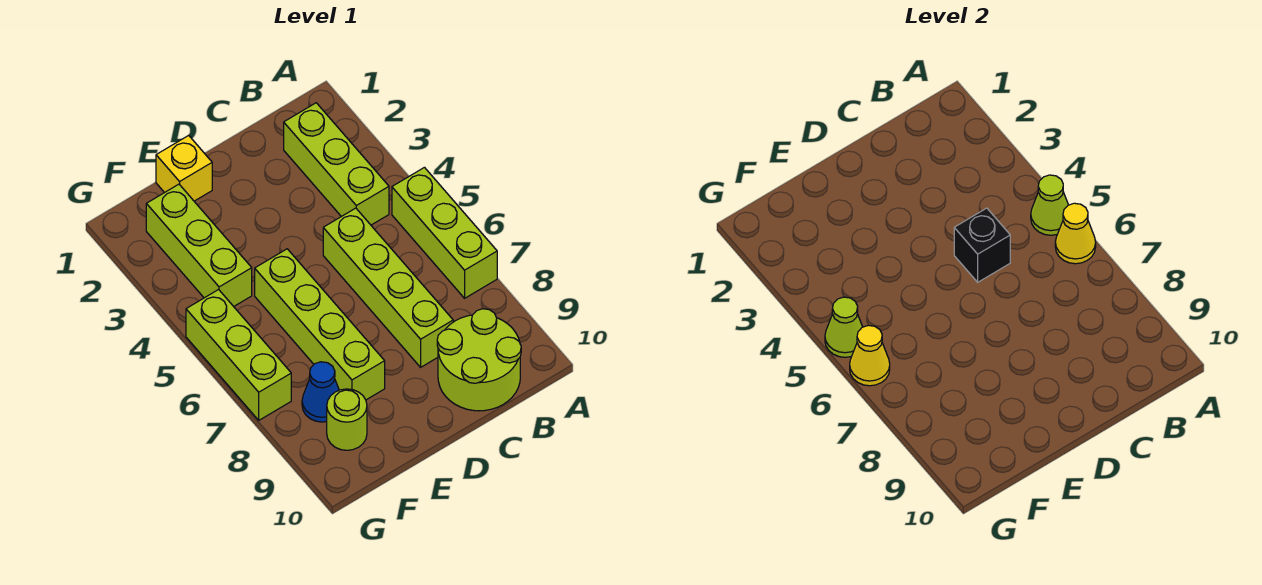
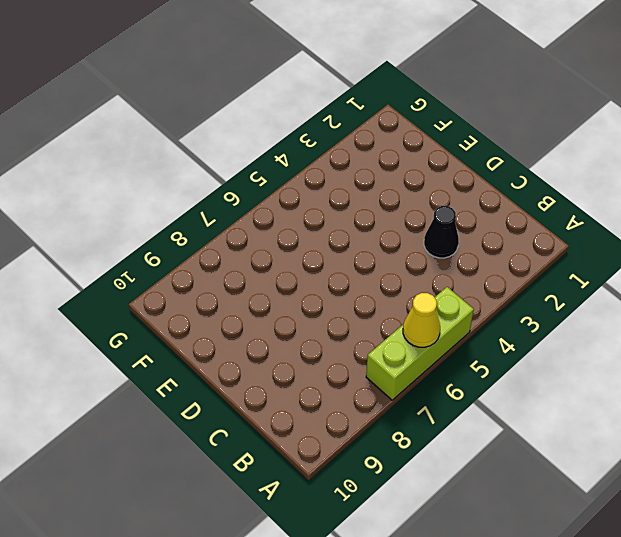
black 1x1 cone [424,206,459,258] -> none
none -> lime 1x3 brick [284,103,389,225]
none -> lime 2x2 round brick [437,309,521,411]
none -> lime 1x4 brick [323,208,453,367]

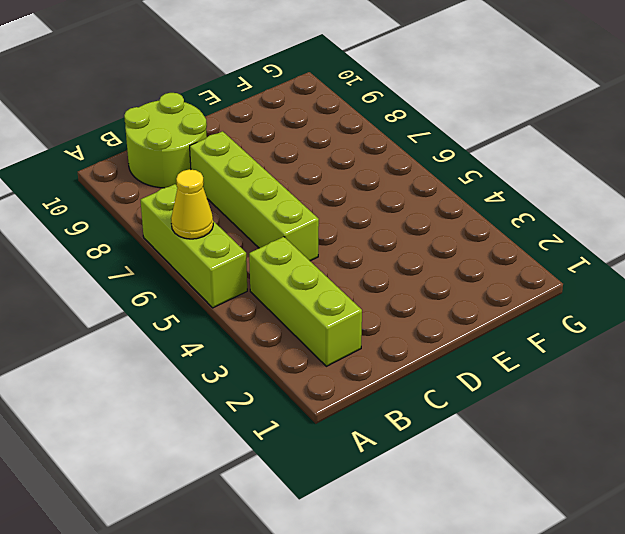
none -> yellow 1x1 brick [156,135,212,201]
none -> lime 1x4 brick [255,249,385,400]
none -> lime 1x3 brick [146,184,252,306]

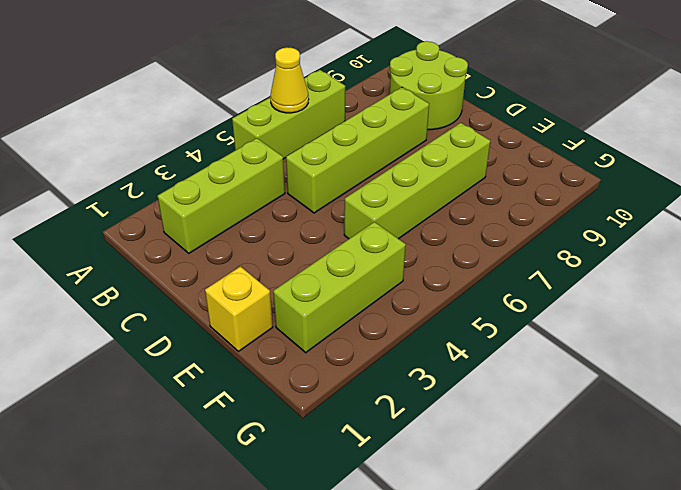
none -> blue 1x1 cone [302,362,339,422]
none -> lime 1x1 round brick [327,389,367,450]
none -> lime 1x3 brick [186,290,291,420]

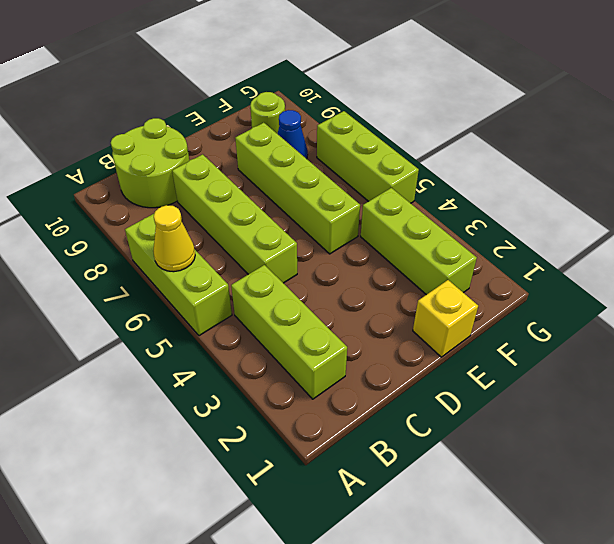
none -> lime 1x1 cone [1031,175,1068,235]
none -> black 1x1 brick [954,208,1010,282]
none -> lime 1x1 cone [825,297,862,357]

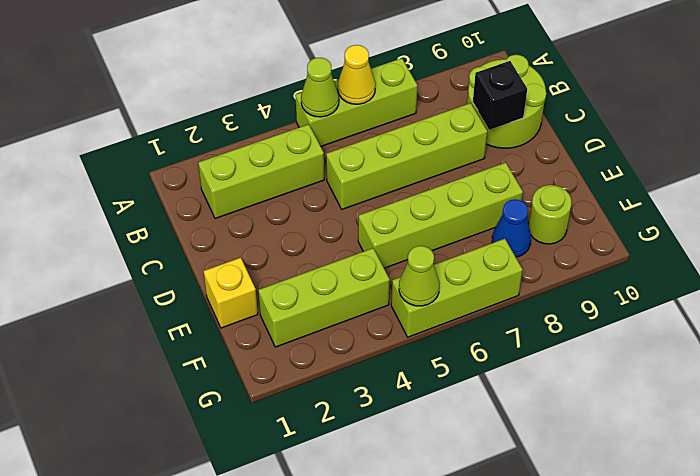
black 1x1 brick [473,61,527,130] -> black 1x1 brick moved to [954,208,1010,282]
none -> yellow 1x1 cone [850,325,890,386]

